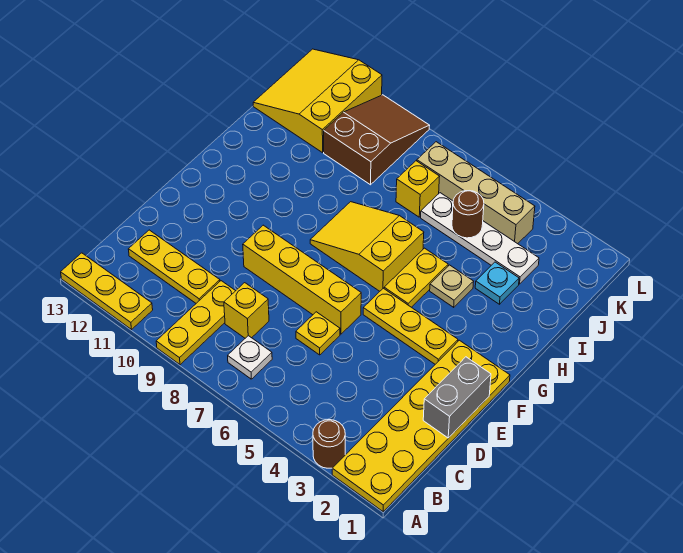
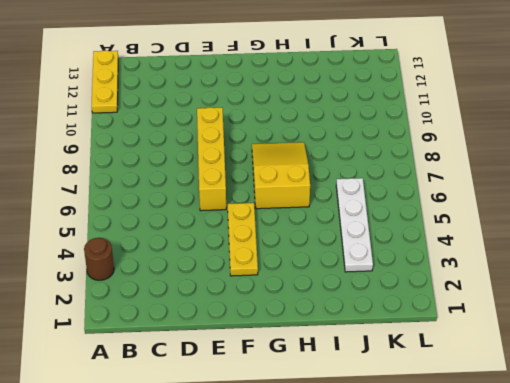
none -> yellow 2x6 plate [332,340,510,512]
none -> yellow 1x3 plate [156,281,235,365]
none -> white 1x1 plate [228,336,272,379]

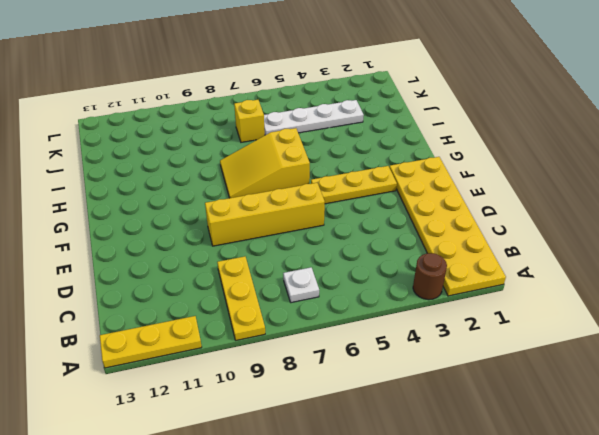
none -> yellow 1x1 brick [224,283,269,338]
none -> yellow 1x3 plate [128,230,220,303]
none -> yellow 1x1 plate [296,312,340,355]

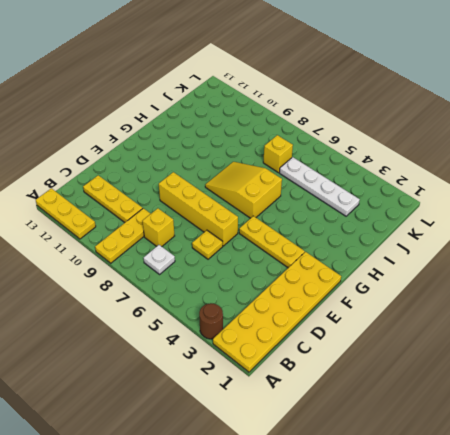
none -> yellow 1x2 plate [384,248,448,307]
none -> tan 1x1 plate [430,265,474,307]
none -> cyan 1x1 plate [475,262,519,304]

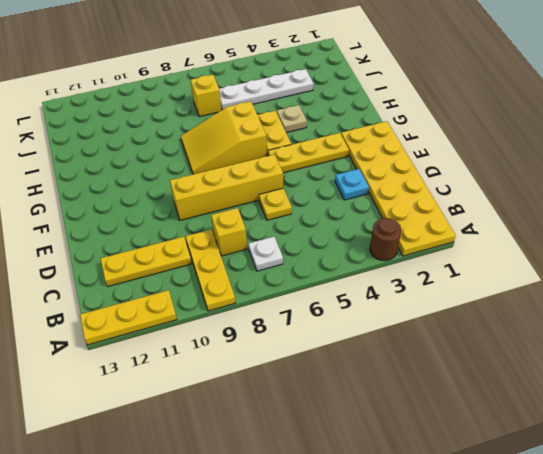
cyan 1x1 plate [335,169,369,200] -> cyan 1x1 plate moved to [475,262,519,304]
none -> brown 2x3 slope [324,95,430,185]
none -> yellow 3x3 slope [253,49,382,153]
none -> tan 1x4 brick [417,142,535,244]

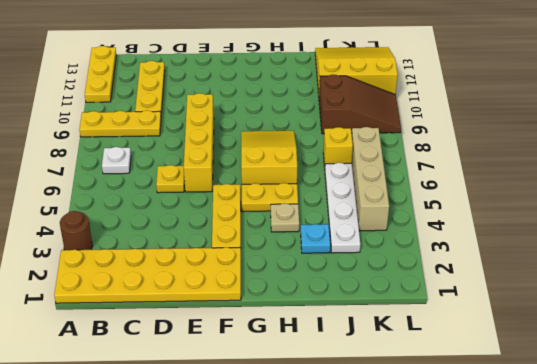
none -> yellow 1x1 brick [224,283,269,338]
none -> grey 1x2 brick [423,357,491,438]
none -> brown 1x1 round brick [452,191,484,238]

